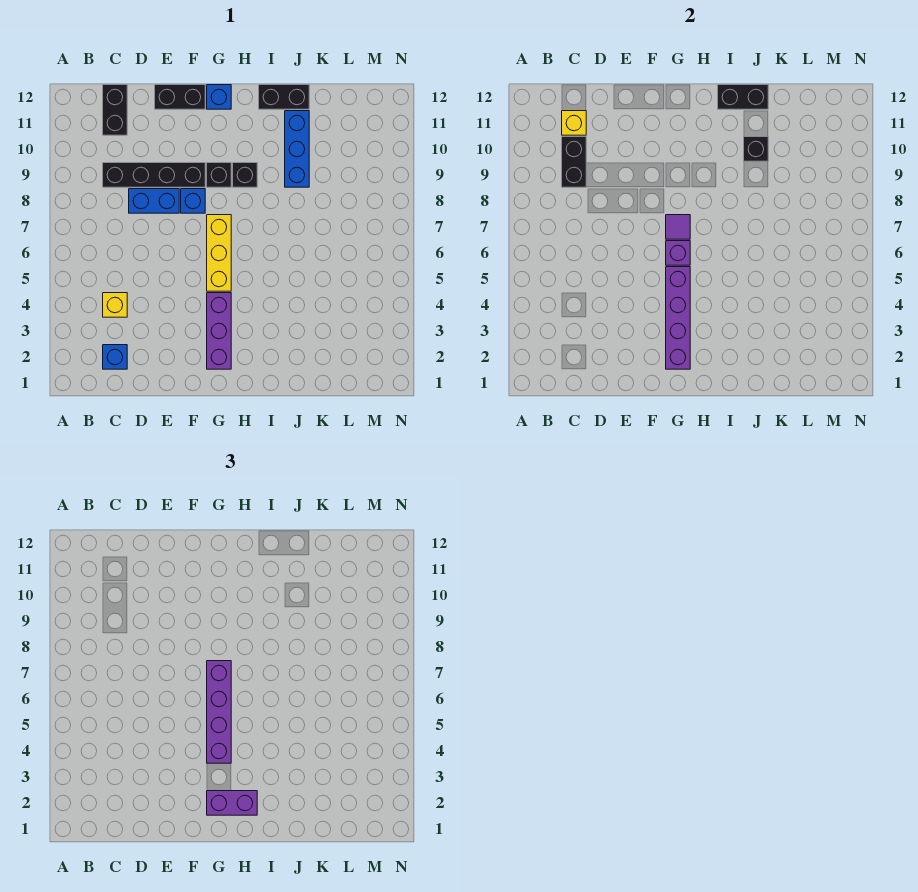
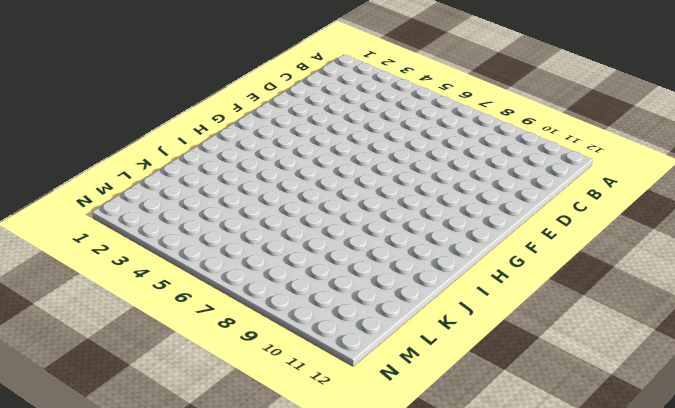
none -> blue 1x1 brick [103,345,127,369]
none -> yellow 1x1 brick [103,293,127,317]
none -> black 1x4 brick [103,163,205,187]

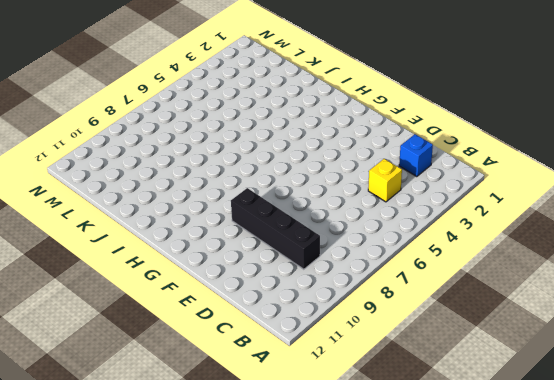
none -> black 1x2 brick [103,85,127,135]
none -> blue 1x2 brick [129,189,179,213]
none -> black 1x2 brick [155,85,205,109]

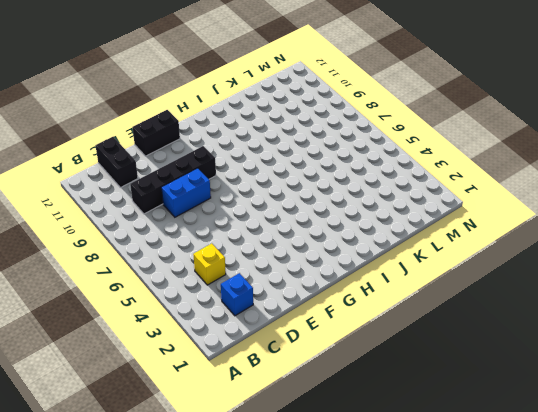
none -> blue 1x1 brick [181,189,205,213]
none -> purple 1x3 brick [207,293,231,369]
none -> yellow 1x3 brick [207,215,231,291]

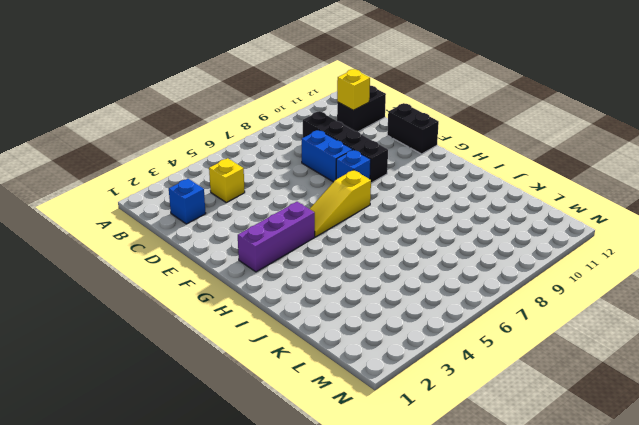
yellow 1x3 slope [310,170,371,237] -> yellow 1x3 brick [207,215,231,291]
none -> black 1x1 brick [207,163,231,187]
none -> blue 1x1 brick [207,85,231,109]
none -> black 1x1 brick [233,163,257,187]

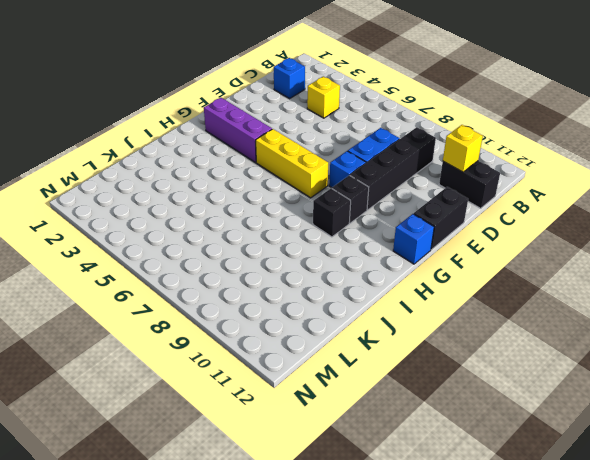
none -> black 1x2 brick [259,85,309,109]
none -> blue 1x3 brick [285,111,309,187]
none -> black 1x2 brick [562,137,586,187]

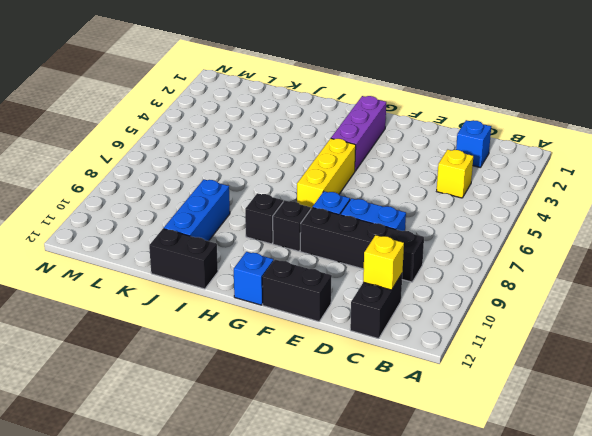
none -> black 1x2 brick [562,137,586,187]
none -> purple 1x4 brick [666,267,690,369]
none -> purple 1x1 brick [666,241,690,265]

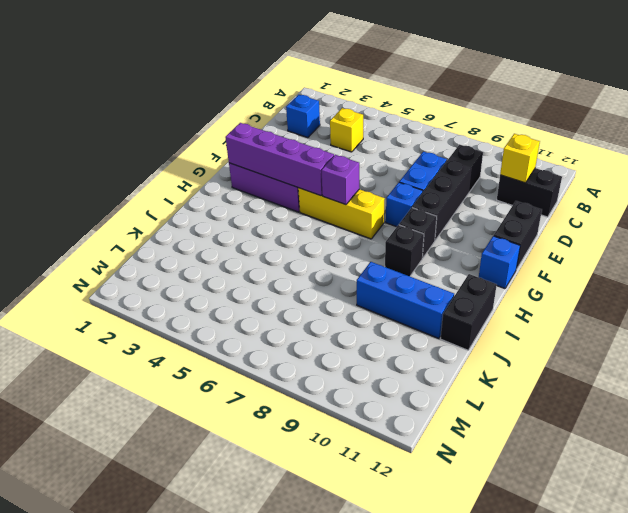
none -> black 1x2 brick [562,137,586,187]
none -> purple 1x1 tile [666,215,690,239]
none -> black 1x2 brick [718,85,768,109]

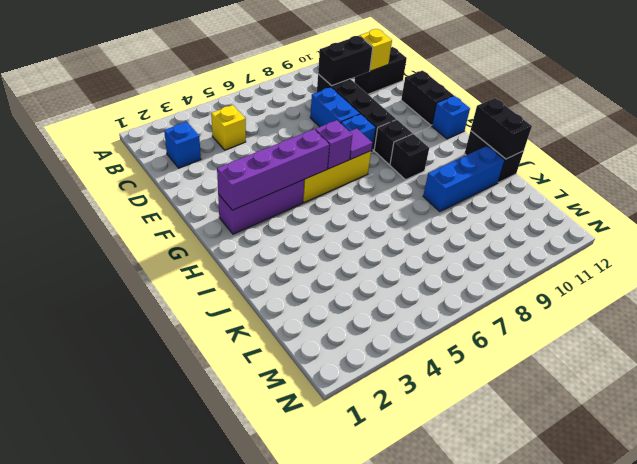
none -> black 1x1 brick [744,137,768,161]
none -> purple 1x2 brick [207,791,257,815]
none -> purple 1x4 brick [207,661,231,763]

